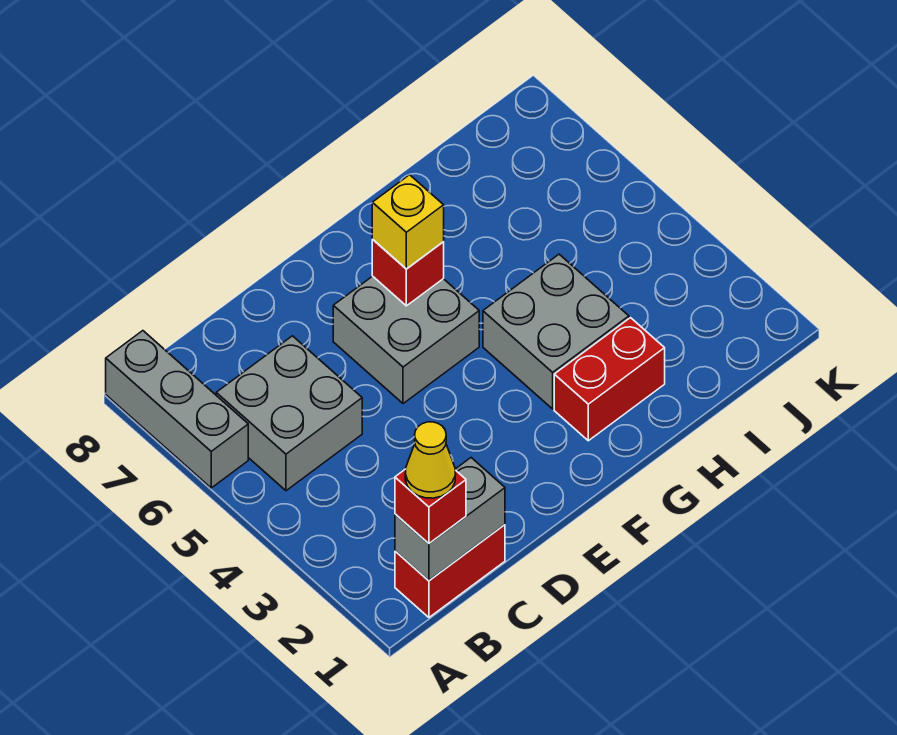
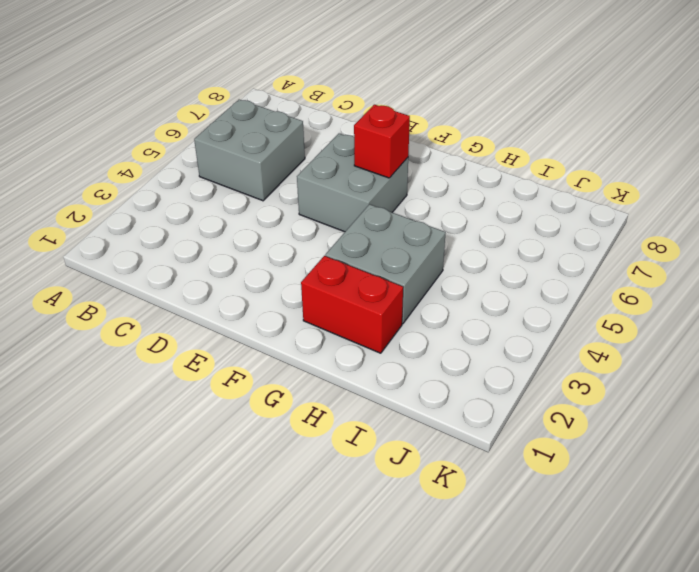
none -> grey 1x3 brick [106,331,248,488]
none -> red 1x2 brick [395,525,505,617]

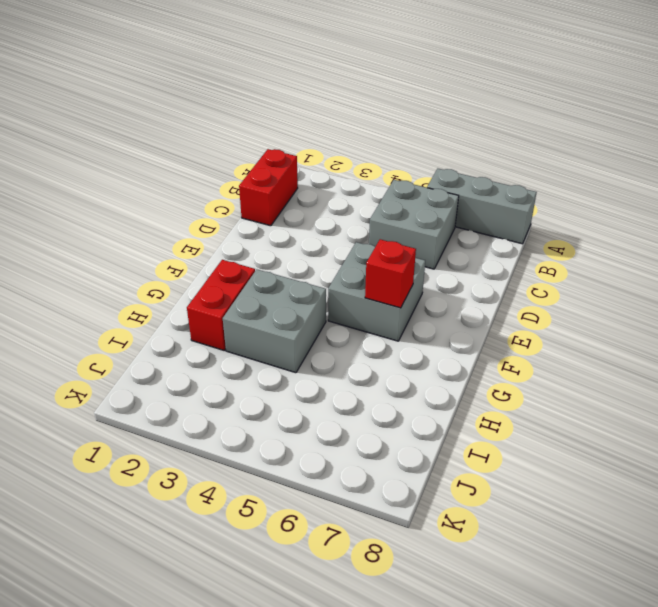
none -> grey 1x2 brick [395,458,505,580]
none -> red 1x1 brick [395,469,466,543]

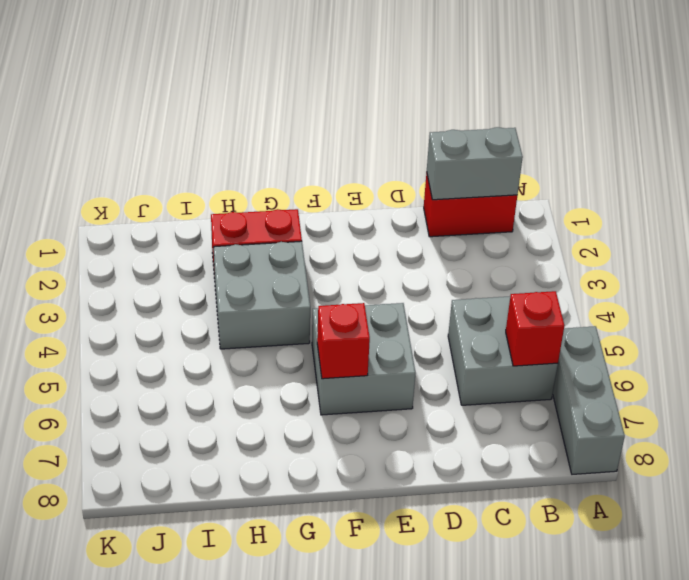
red 1x1 brick [506,291,564,366] -> red 1x1 brick moved to [395,469,466,543]
none -> yellow 1x1 brick [372,175,444,269]
none -> yellow 1x1 cone [405,422,456,498]

